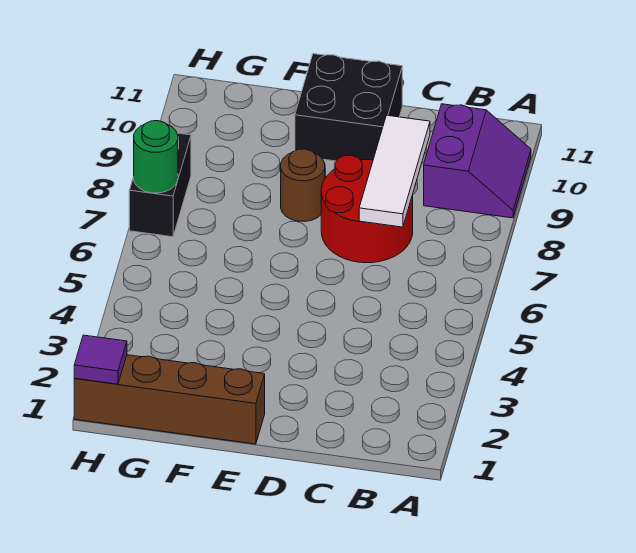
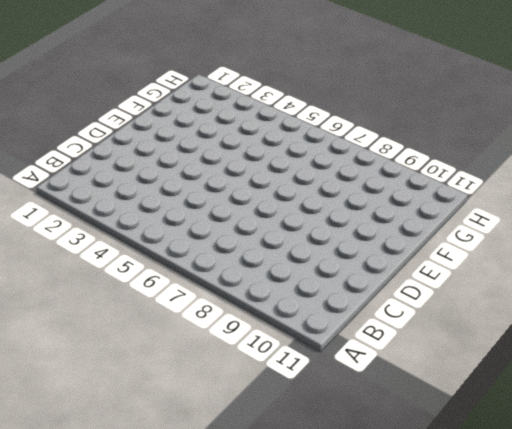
none -> purple 2x2 slope [424,104,531,218]
none -> red 2x2 round brick [321,155,413,263]

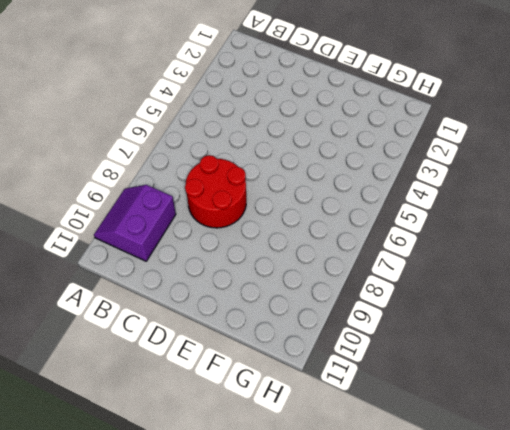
none -> black 2x2 brick [295,54,402,161]
none -> brown 1x4 brick [74,355,265,444]

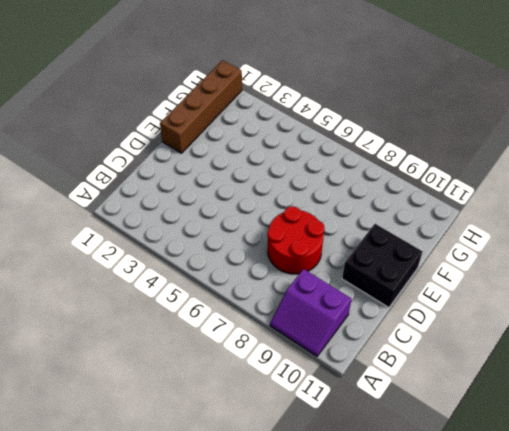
none -> brown 1x1 round brick [281,149,325,221]
none -> black 1x2 brick [129,133,191,237]

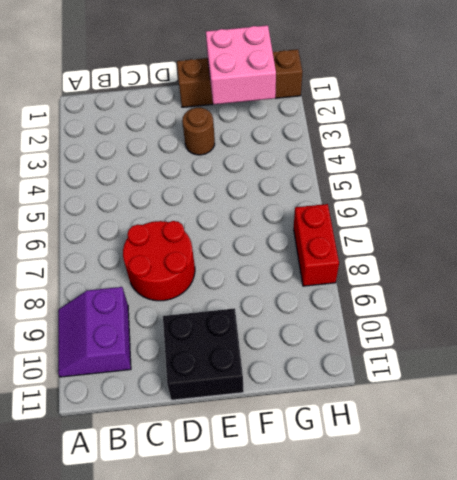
brown 1x1 round brick [182,108,215,155] -> brown 1x1 round brick moved to [281,149,325,221]
pink 2x2 brick [206,25,276,105] -> none
red 1x2 brick [294,204,339,286] -> black 1x2 brick [129,133,191,237]
none -> white 1x3 tile [359,115,430,227]
none -> purple 1x1 tile [74,335,127,384]

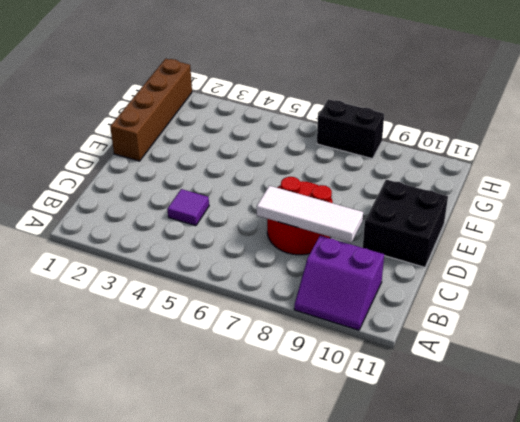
purple 1x1 tile [167,189,209,226] -> purple 1x1 tile moved to [74,335,127,384]
none -> brown 1x1 round brick [281,149,325,221]
none -> green 1x1 round brick [134,121,178,193]

